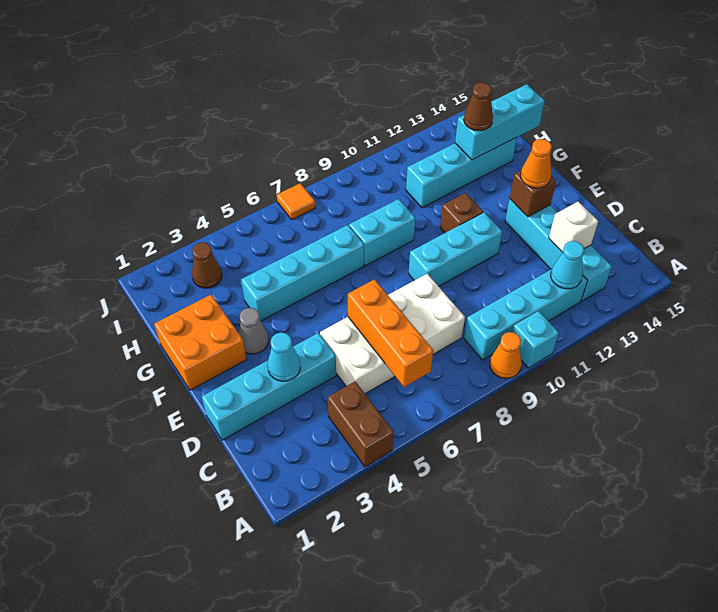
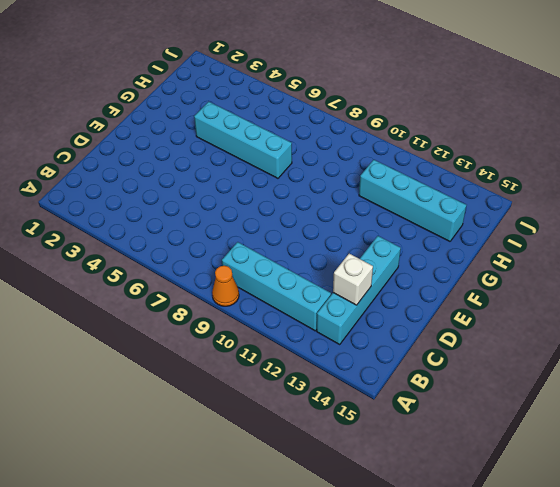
none -> brown 1x2 brick [327,381,394,467]
none -> cyan 1x1 brick [512,311,559,368]
none -> white 2x4 brick [320,274,465,394]

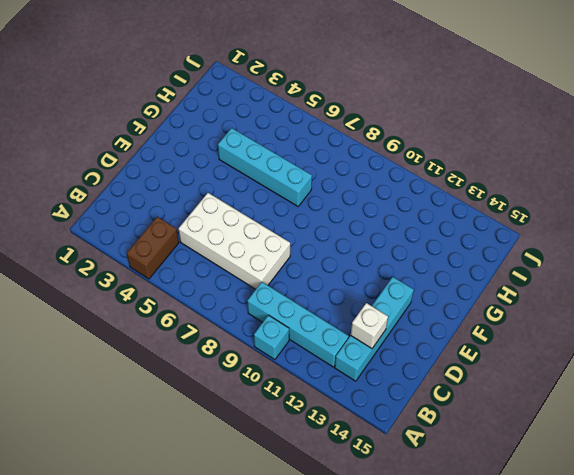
none -> orange 1x1 cone [490,332,522,379]
none -> cyan 1x4 brick [202,333,336,440]
none -> cyan 1x3 brick [409,212,502,286]

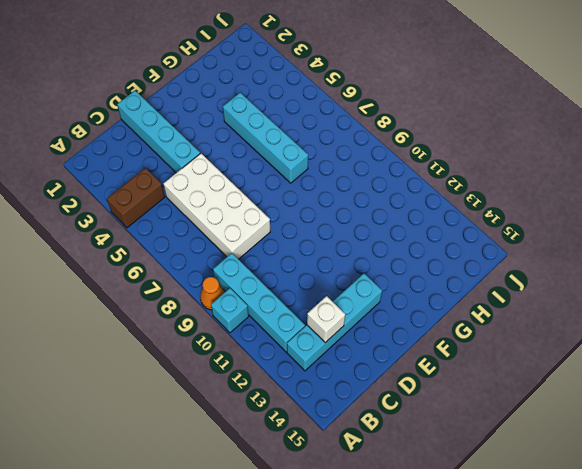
none -> cyan 1x3 brick [409,212,502,286]
none -> orange 2x2 brick [154,295,246,390]
none -> grey 1x1 cone [239,308,269,354]

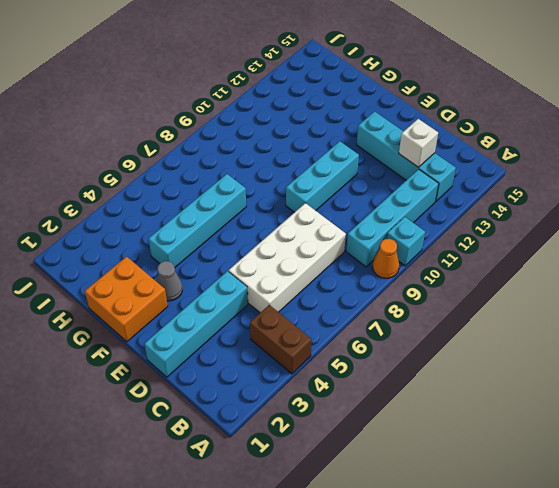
none -> brown 1x1 brick [440,193,483,233]
none -> cyan 1x2 brick [349,199,415,266]
none -> cyan 1x4 brick [406,137,517,208]

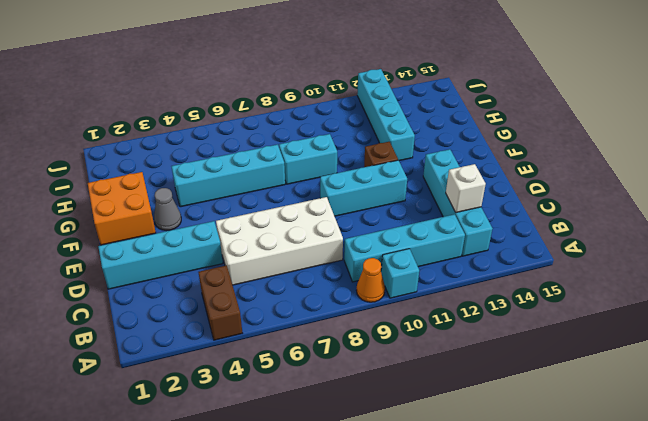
cyan 1x4 brick [357,69,415,161] -> cyan 1x4 brick turned to [406,137,517,208]
none -> brown 1x1 cone [192,242,222,288]
none -> orange 1x1 tile [277,183,315,220]
none -> orange 1x3 brick [348,279,433,387]

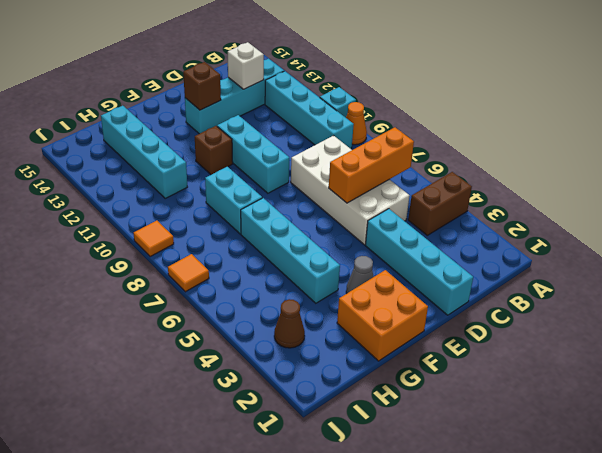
orange 1x1 tile [134,221,174,256] -> none
none -> cyan 1x1 cone [551,241,584,289]
none -> cyan 1x1 cone [268,332,301,381]
none -> cyan 1x3 brick [455,84,545,160]

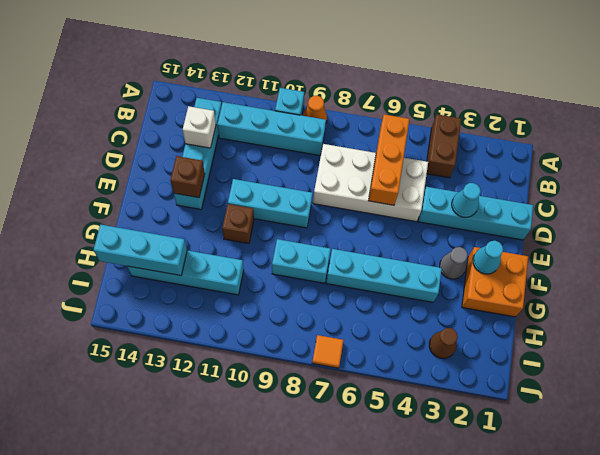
cyan 1x1 cone [473,241,503,274] -> cyan 1x1 cone moved to [551,241,584,289]
none -> orange 1x1 cone [520,139,552,188]
none -> brown 1x1 cone [464,83,493,131]

